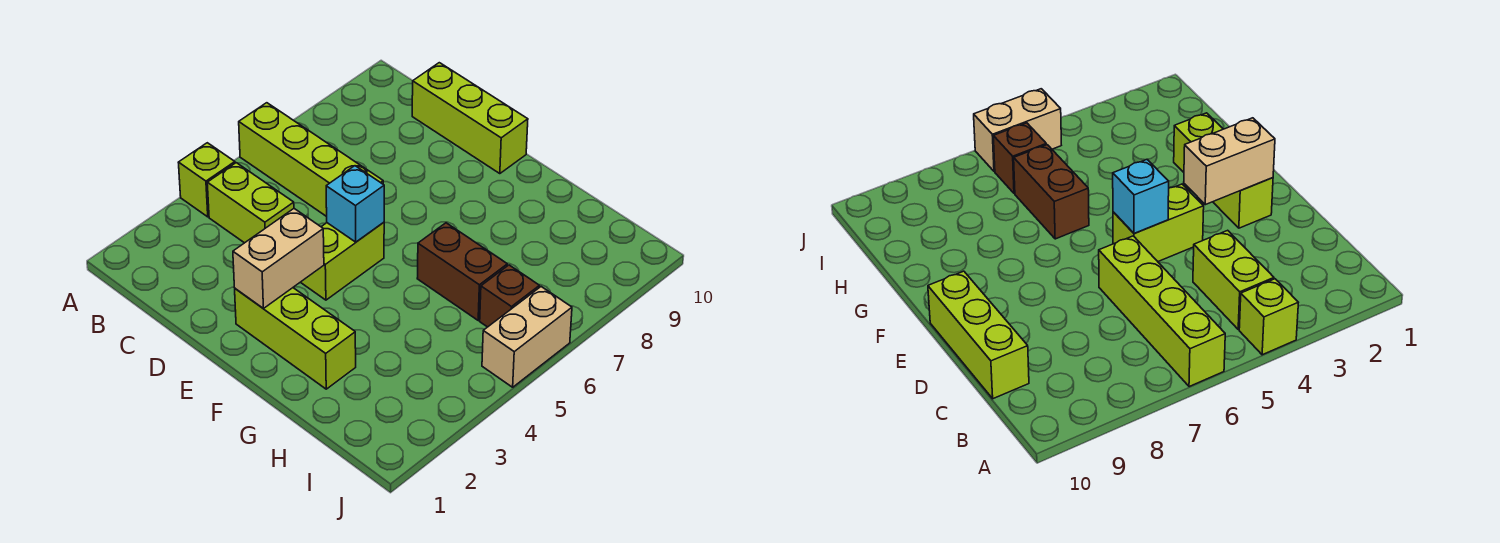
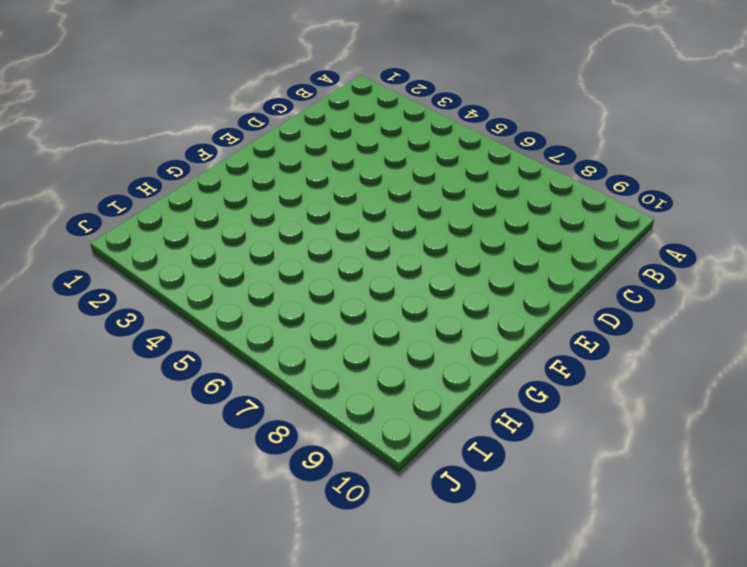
none -> lime 1x1 brick [178,143,235,217]
none -> lime 1x4 brick [239,103,383,217]

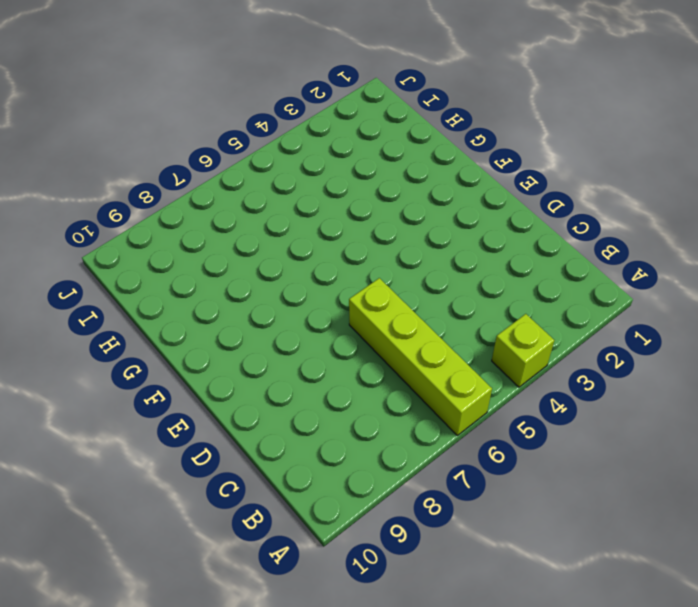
none -> lime 1x2 brick [207,163,294,243]
none -> lime 1x3 brick [412,63,528,174]

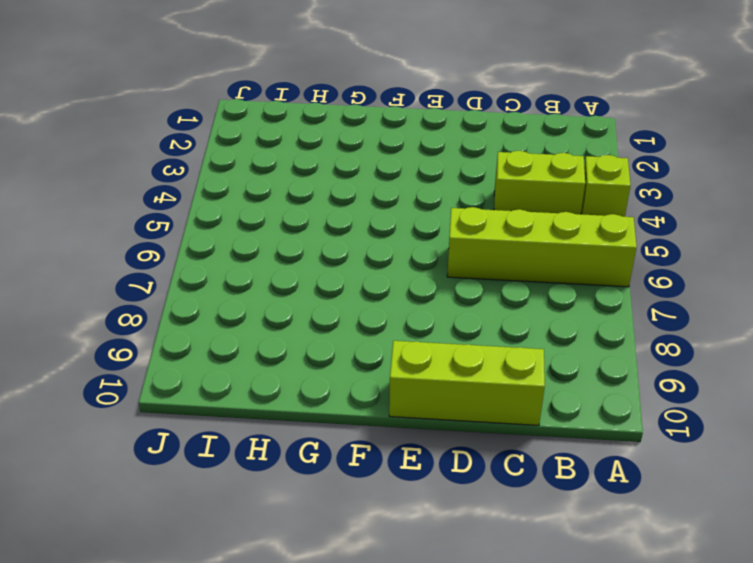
none -> lime 1x3 brick [235,288,356,389]
none -> lime 1x2 brick [301,222,384,300]

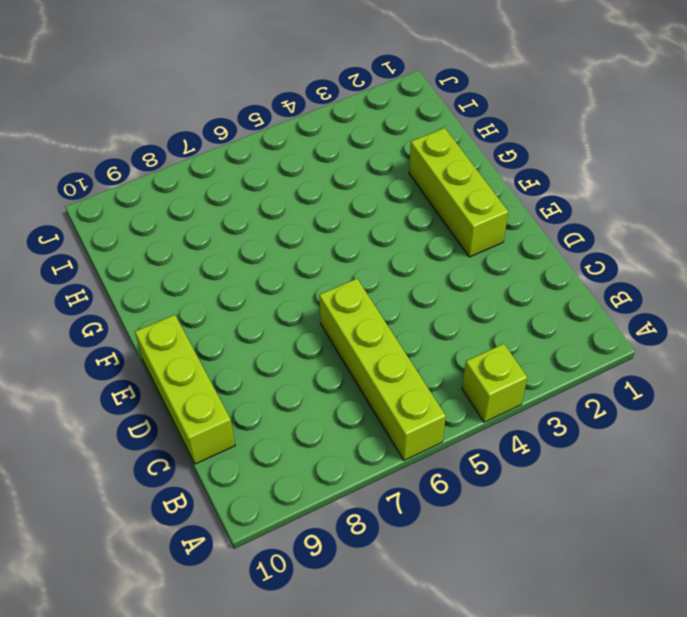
none -> lime 1x2 brick [207,163,294,243]
none -> lime 1x2 brick [301,222,384,300]

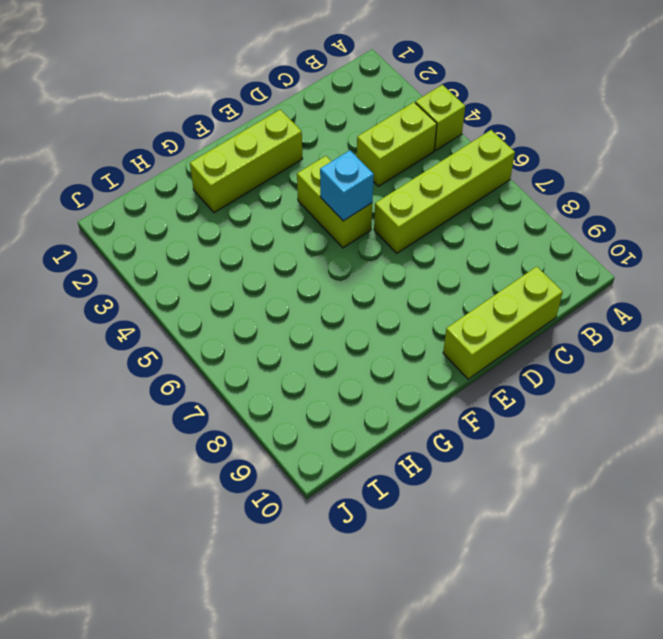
none -> brown 1x2 brick [417,223,507,320]
none -> brown 1x1 brick [480,265,539,327]

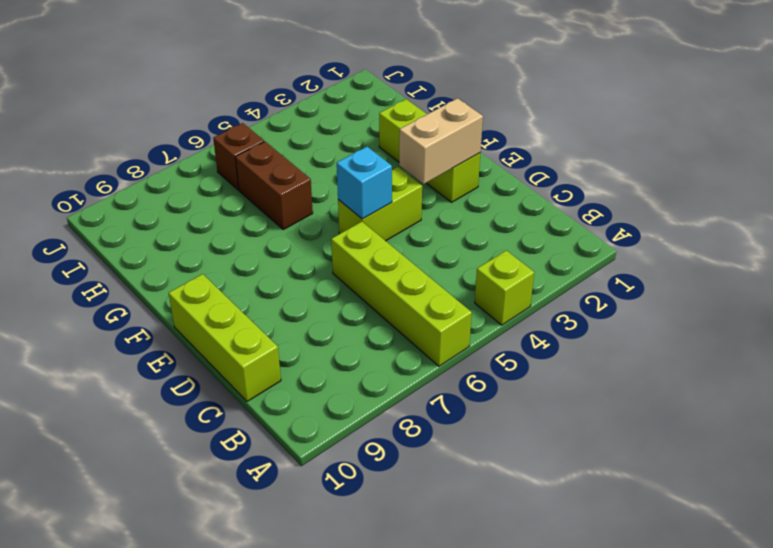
none -> lime 1x2 brick [207,163,294,243]
none -> tan 1x2 brick [482,287,572,387]

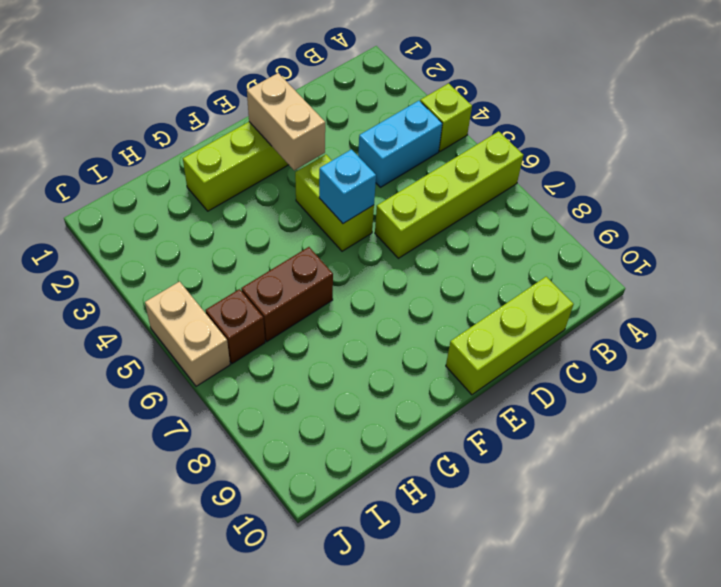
cyan 1x2 brick [358,101,442,187] -> lime 1x2 brick [207,163,294,243]

